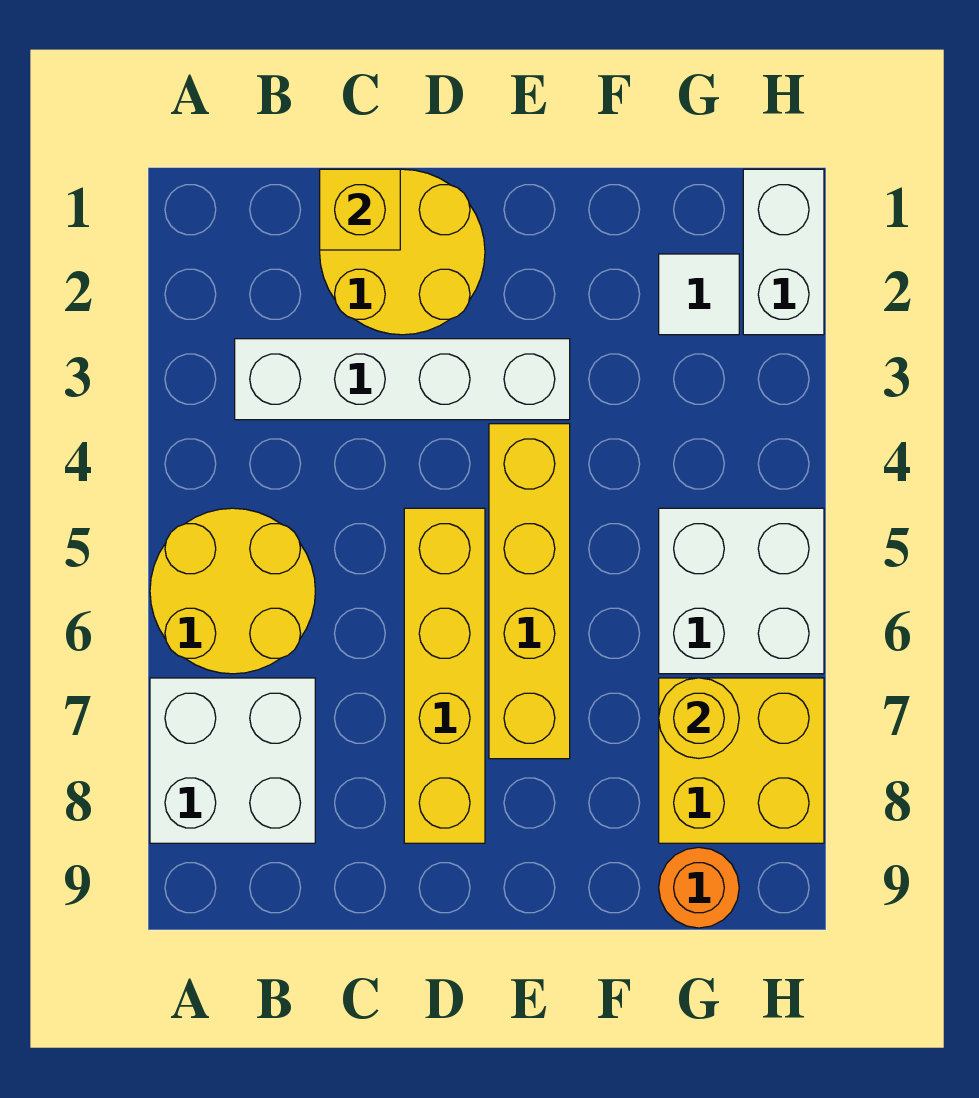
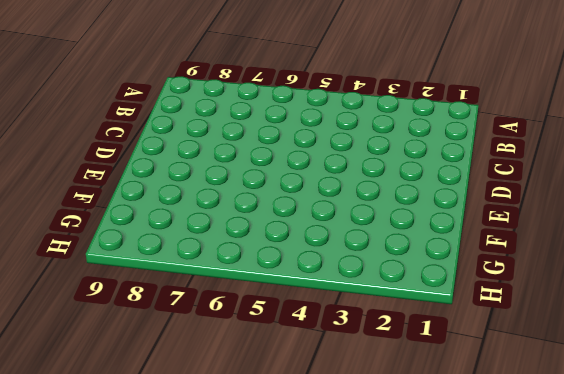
none -> yellow 2x2 round brick [150,508,315,674]
none -> white 2x2 brick [150,678,315,843]
none -> white 1x4 brick [235,339,570,420]

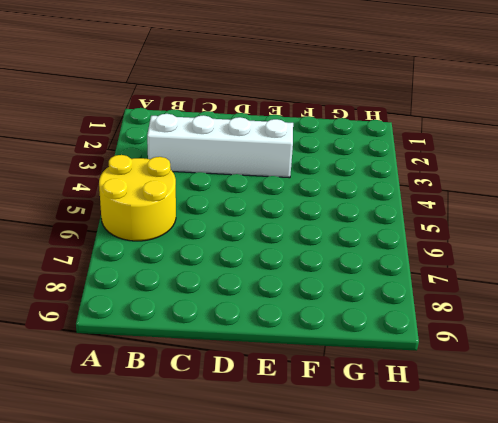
none -> white 2x2 brick [150,678,315,843]
none -> yellow 2x2 round brick [320,169,485,335]
none -> yellow 1x4 brick [404,508,485,843]

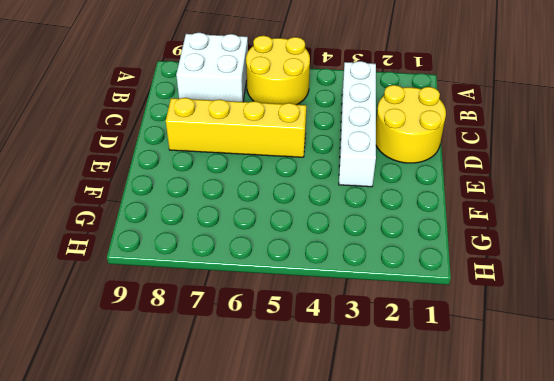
none -> yellow 1x4 brick [489,424,570,759]
none -> white 1x1 tile [659,254,739,335]
none -> white 2x2 brick [659,508,824,674]

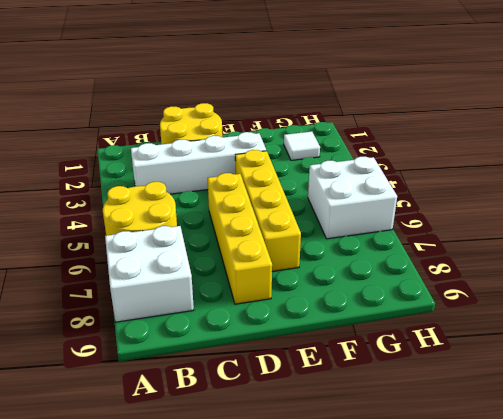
none -> yellow 2x2 brick [659,678,824,843]
none -> orange 1x1 round brick [659,847,739,928]
none -> white 1x2 brick [743,169,824,335]

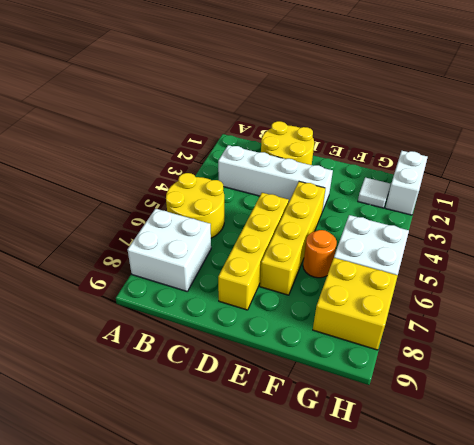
orange 1x1 round brick [303,230,337,278] -> orange 1x1 round brick moved to [659,847,739,928]
none -> yellow 1x1 brick [320,169,400,250]
none -> yellow 1x1 round brick [659,678,739,758]

